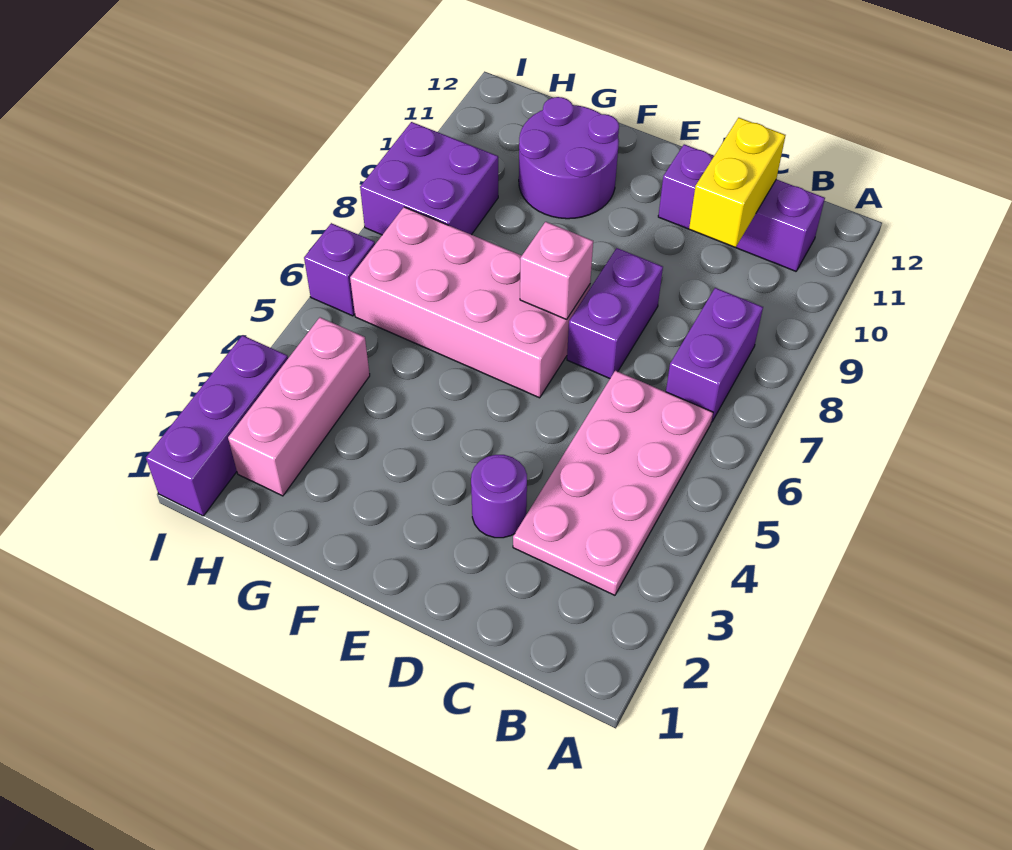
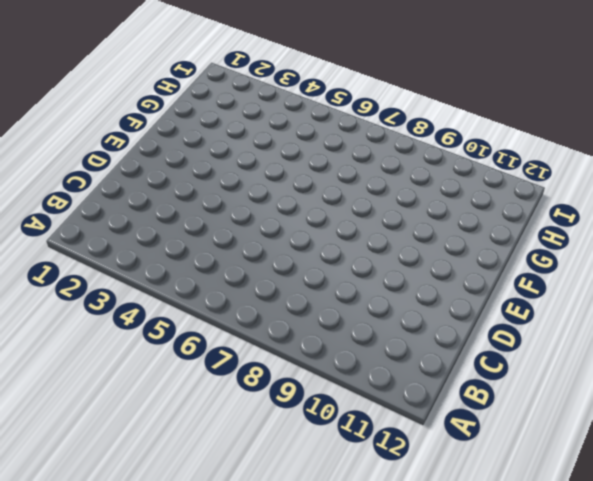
none -> pink 2x4 plate [513,371,713,595]
none -> purple 1x2 brick [666,288,763,422]
none -> purple 1x3 brick [658,144,825,271]

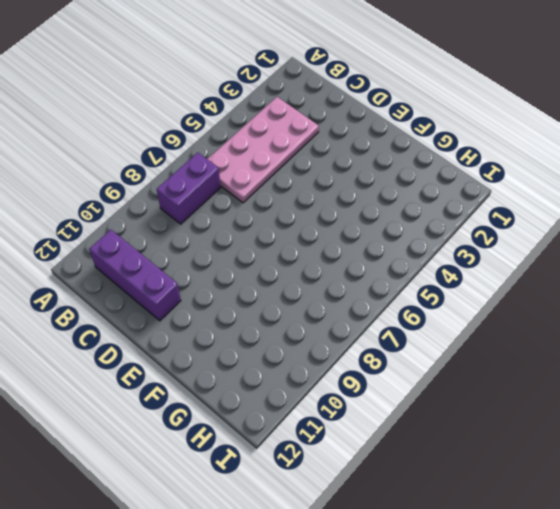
none -> purple 1x1 round brick [471,455,527,538]
none -> purple 1x2 brick [567,248,663,378]
none -> pink 2x4 brick [350,207,590,398]

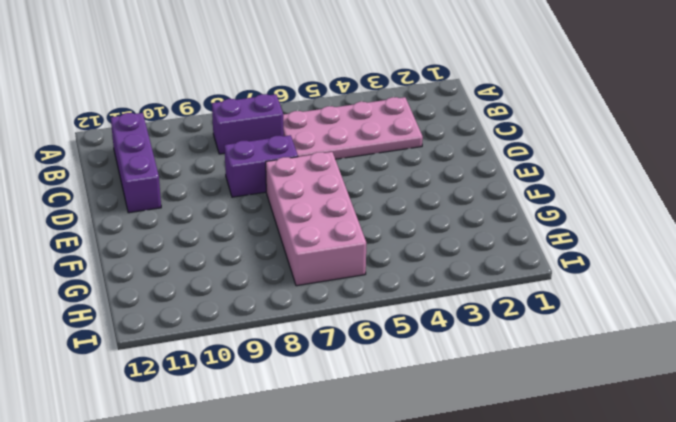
none -> purple 1x1 round brick [471,455,527,538]
none -> purple 2x2 round brick [519,97,619,219]
none -> pink 1x3 brick [228,317,370,496]

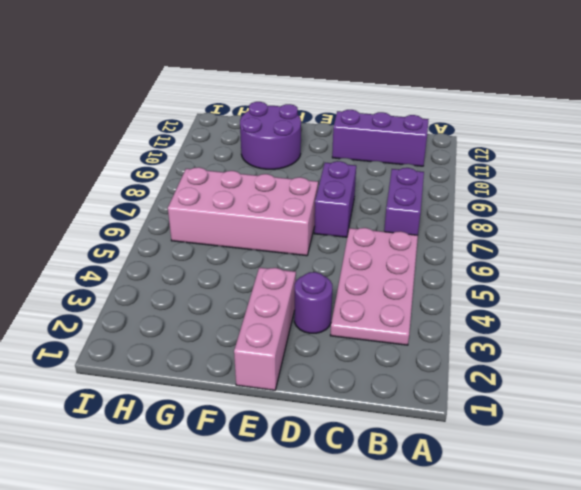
pink 1x3 brick [234,267,296,390] -> pink 1x3 brick moved to [228,317,370,496]
none -> purple 2x2 brick [360,122,498,235]
none -> purple 1x3 brick [146,335,288,516]
none -> purple 1x1 brick [304,223,375,316]

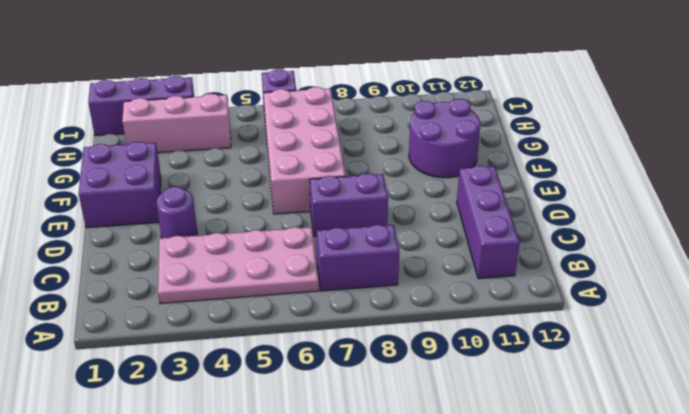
purple 2x2 brick [79,142,161,228] -> purple 2x2 brick moved to [360,122,498,235]
none -> yellow 1x2 brick [689,118,785,247]
none -> pink 1x1 brick [520,222,593,319]

